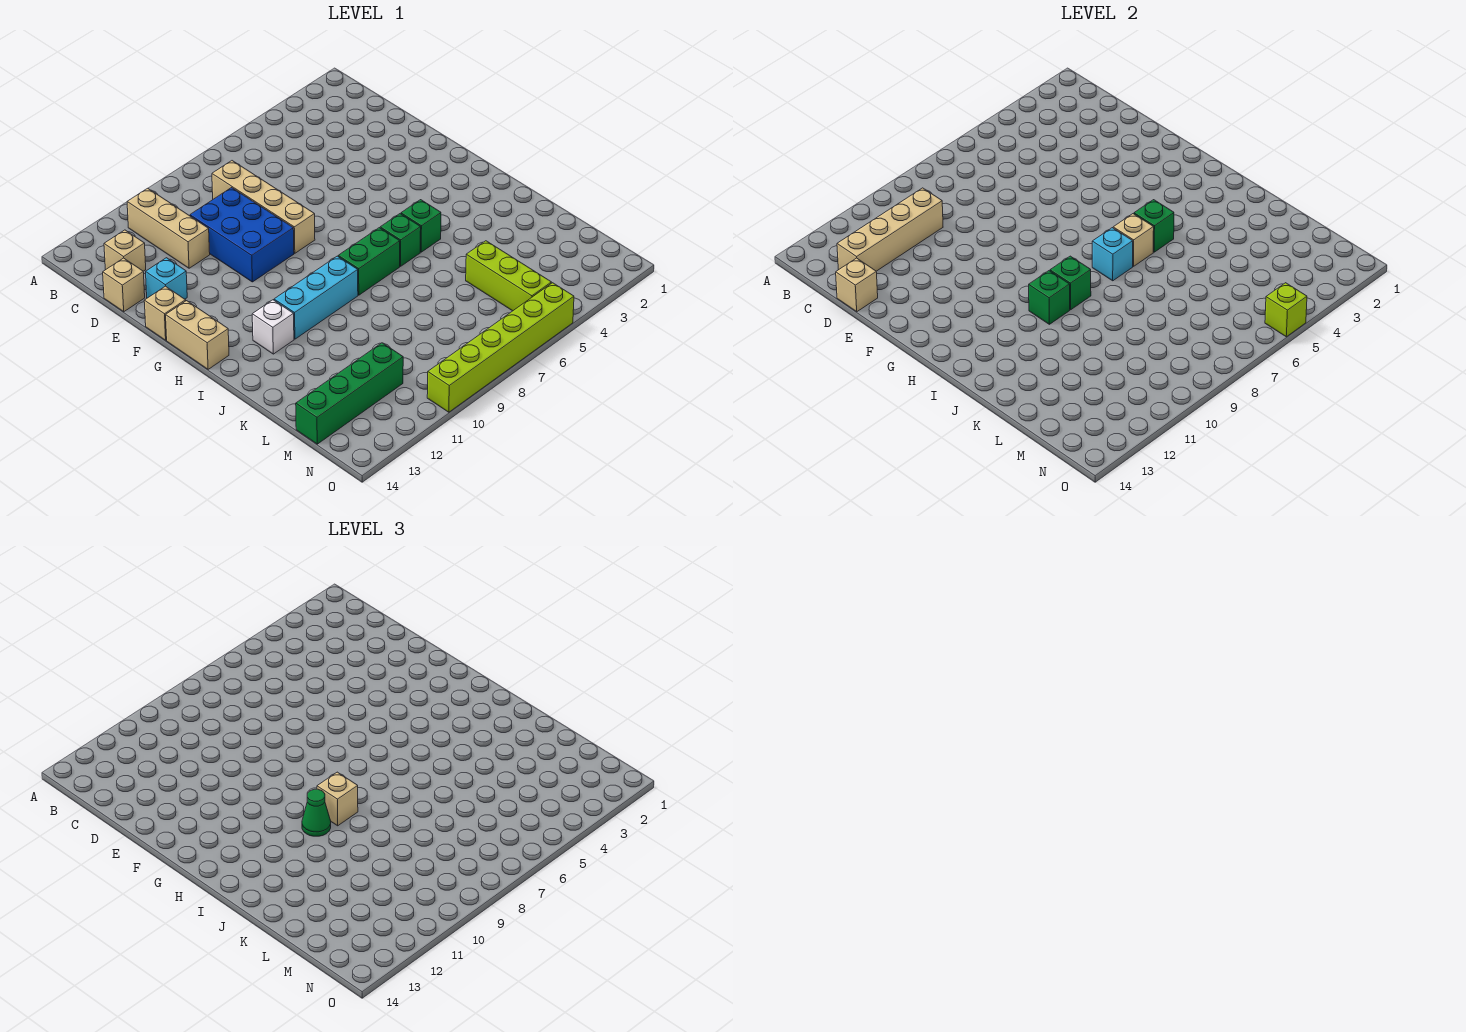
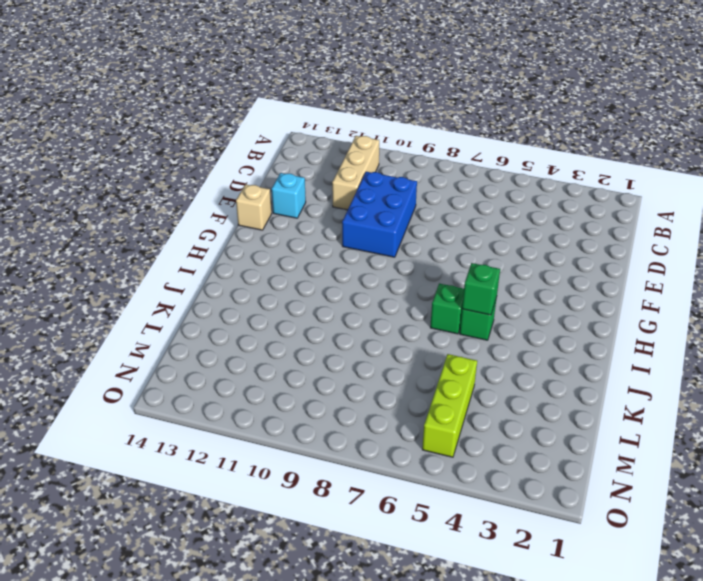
none -> tan 1x4 brick [212,161,315,253]
none -> tan 1x1 brick [104,230,146,271]
none -> tan 1x1 brick [103,258,145,312]

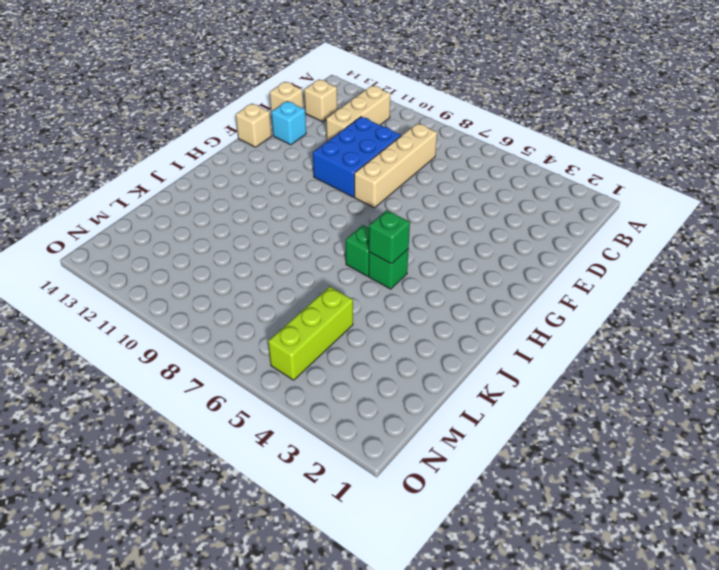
none -> tan 1x2 brick [166,301,229,369]
none -> green 1x2 brick [338,228,400,295]
none -> cyan 1x3 brick [274,256,358,339]

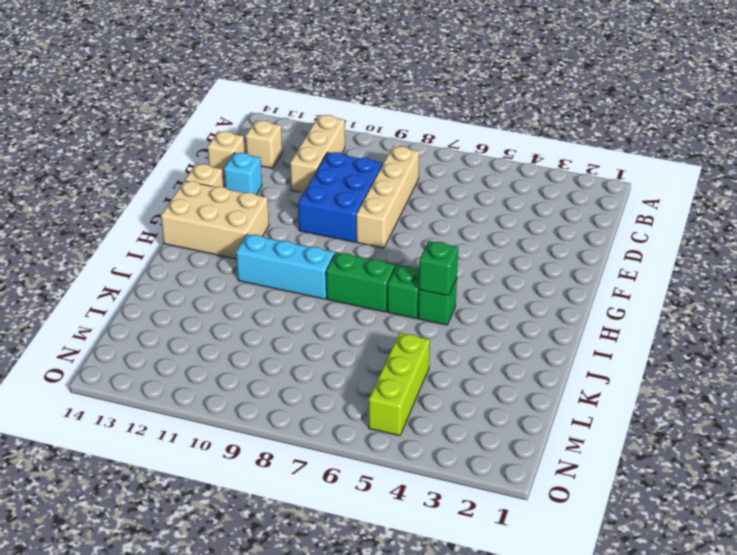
tan 2x3 brick [161,181,269,259] -> tan 1x2 brick [166,301,229,369]
none -> white 1x1 brick [252,300,294,354]
none -> green 1x4 brick [296,343,403,444]
none -> lime 1x6 brick [427,283,574,412]

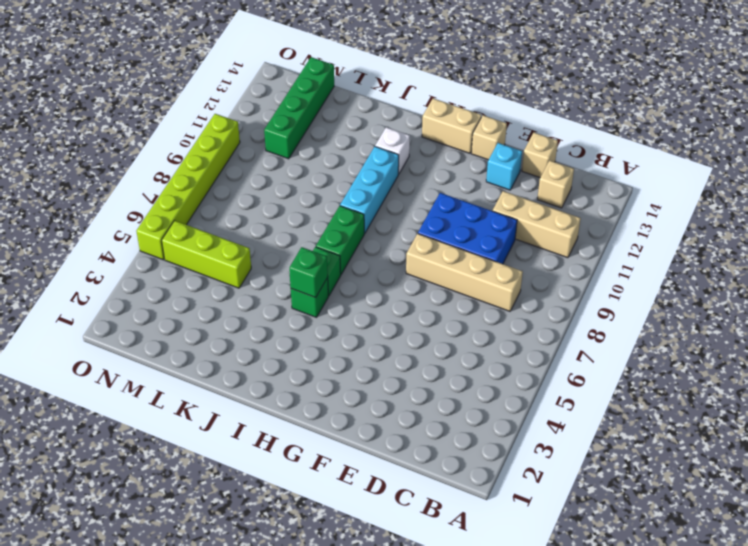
none -> tan 1x4 brick [837,188,943,271]
none -> tan 1x1 brick [836,258,878,312]
none -> tan 1x1 brick [1113,214,1154,266]

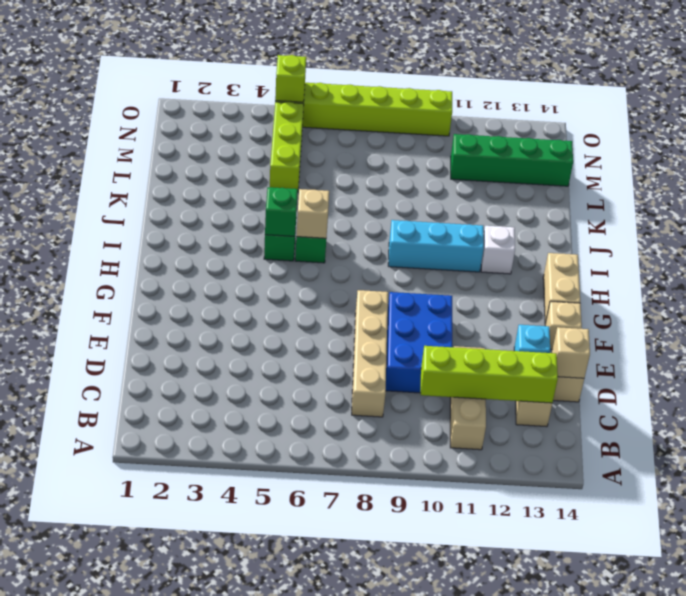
lime 1x4 brick [421,346,558,403] -> tan 1x4 brick [837,188,943,271]
none -> green 1x2 brick [338,228,400,295]
none -> cyan 1x1 brick [1092,228,1133,281]
none -> green 1x1 brick [1050,256,1091,310]

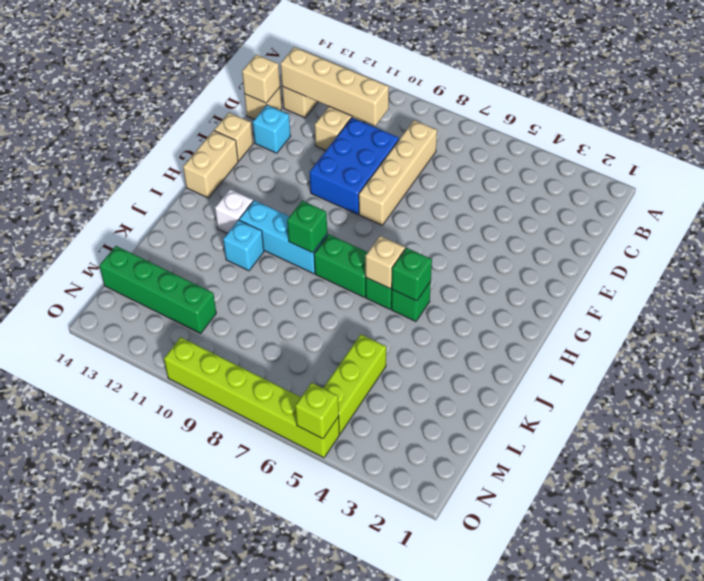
cyan 1x1 brick [223,220,264,271] -> cyan 1x1 brick moved to [1092,228,1133,281]
none -> green 1x1 brick [1029,271,1070,324]
none -> tan 1x1 brick [317,772,358,826]
none -> green 1x1 cone [302,789,331,836]

